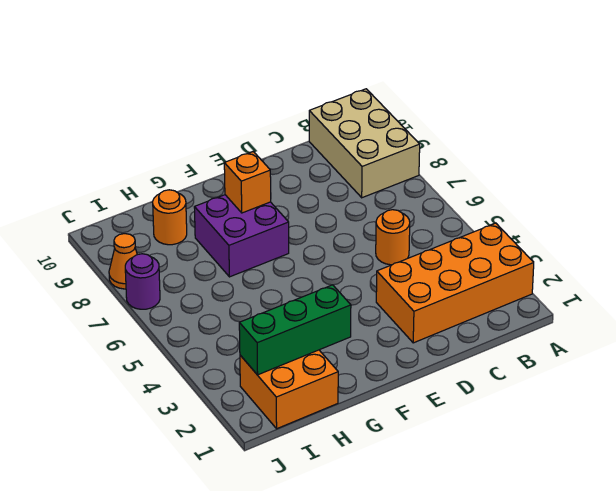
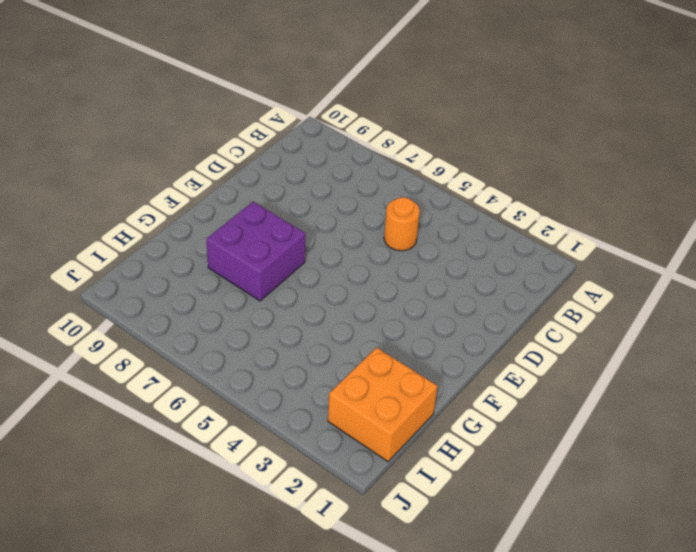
none -> orange 2x4 brick [376,223,534,343]
none -> tan 2x3 brick [309,89,420,198]

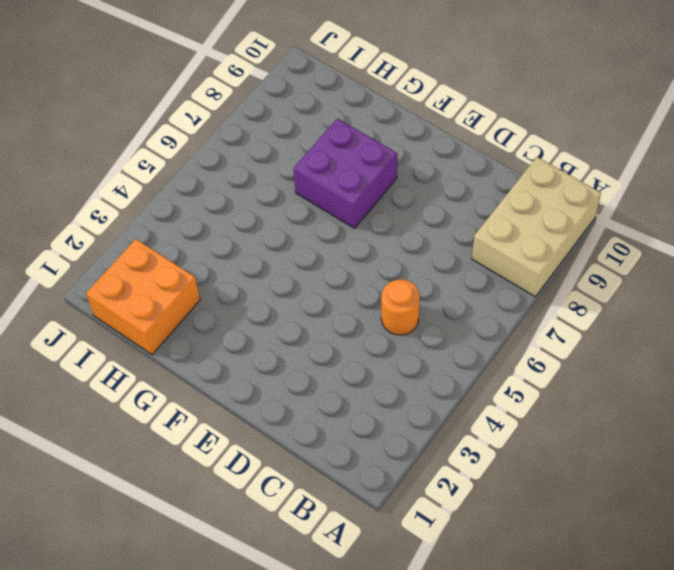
none -> orange 2x4 brick [376,223,534,343]
none -> orange 1x1 round brick [153,190,187,245]

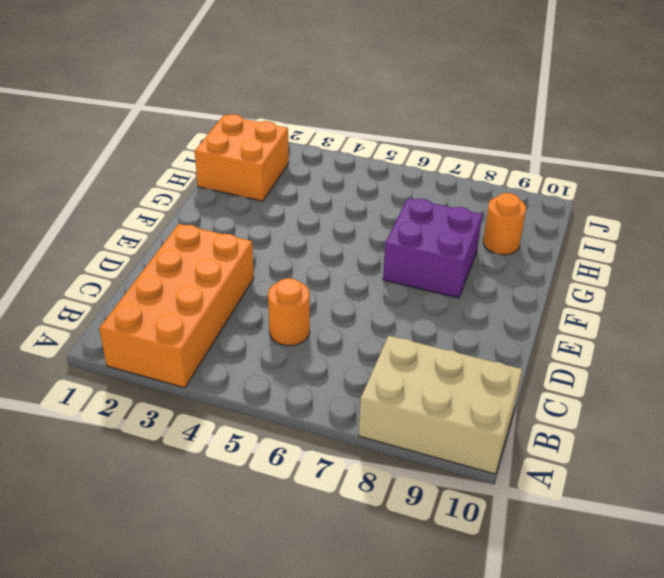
none -> purple 1x1 round brick [125,254,160,309]
none -> orange 1x1 cone [109,234,137,289]

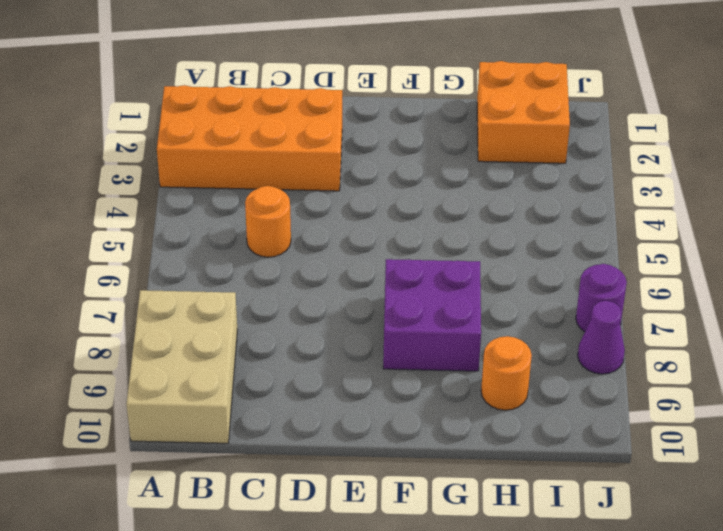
purple 1x1 cone [578,301,625,374] -> orange 1x1 cone [109,234,137,289]
none -> orange 1x1 brick [224,152,271,213]
none -> green 1x3 brick [239,285,351,375]

